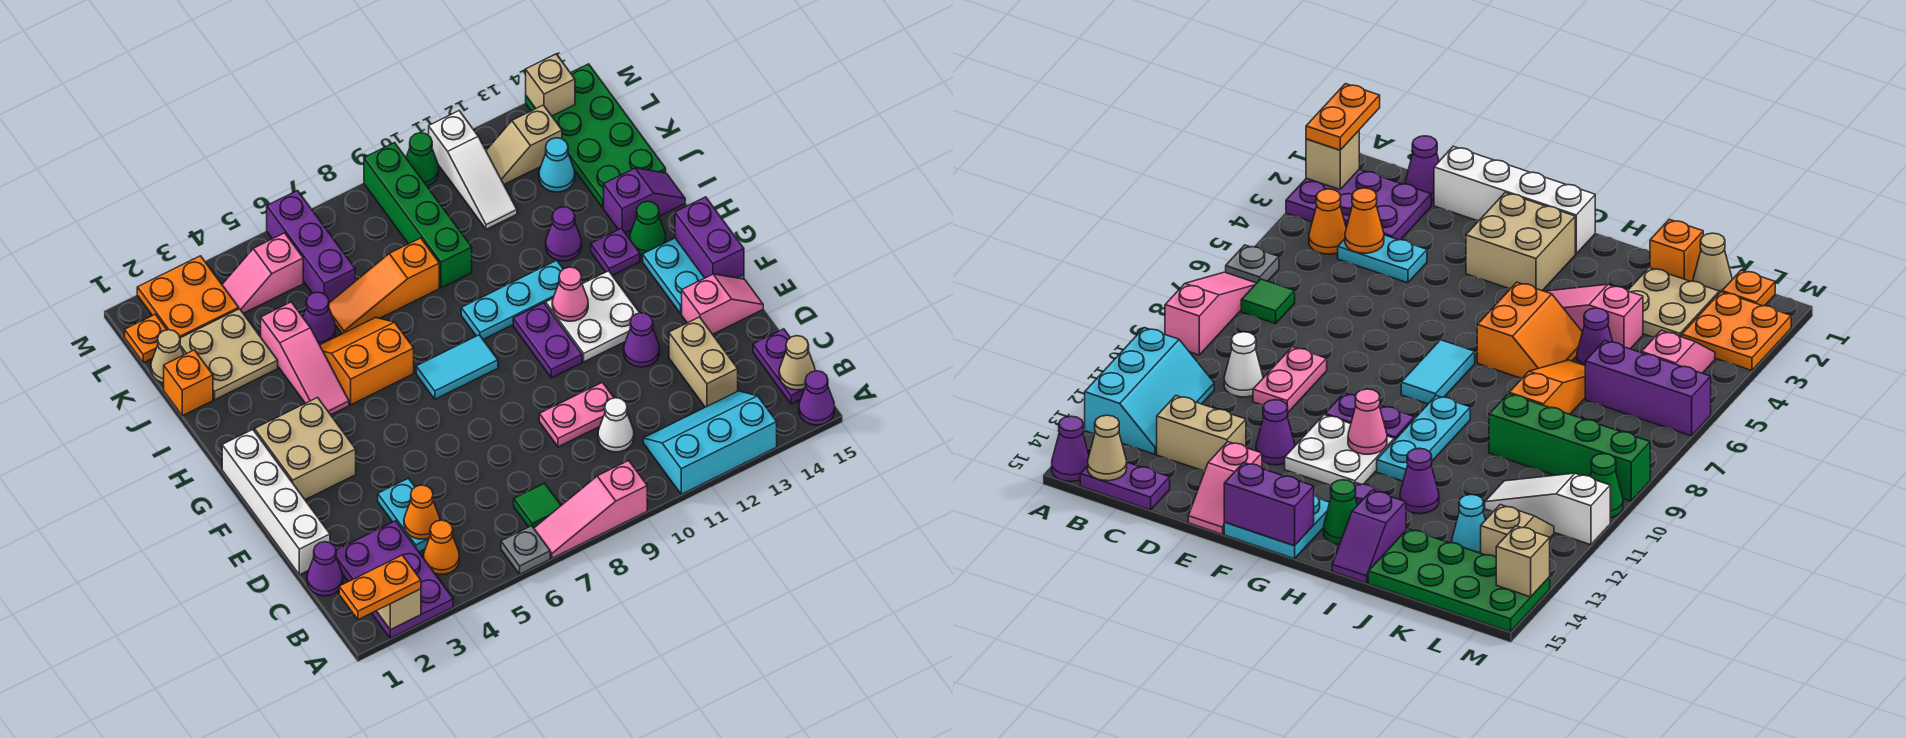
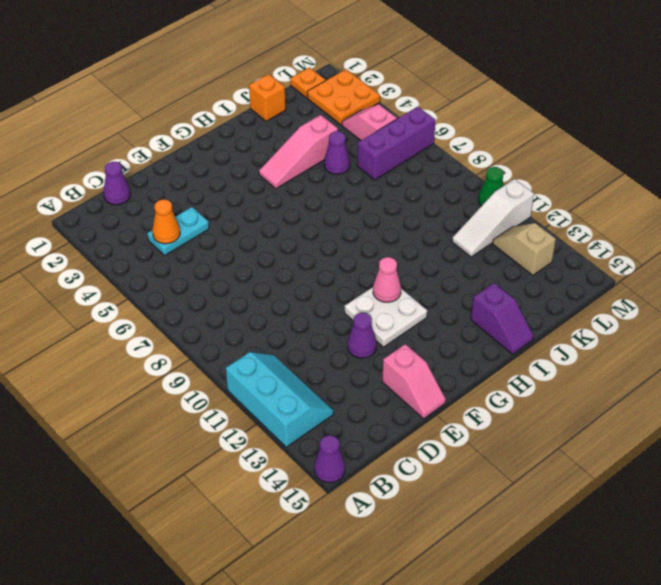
none -> purple 2x3 plate [336,521,453,638]
none -> grey 1x1 plate [501,526,550,574]
none -> pink 1x3 slope [534,461,647,558]
none -> orange 1x1 cone [424,520,459,574]

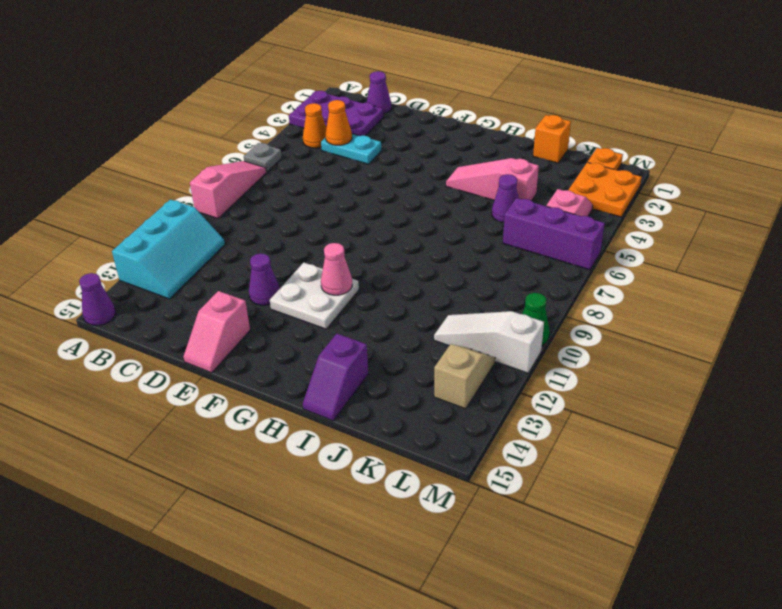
none -> green 1x1 tile [514,483,561,528]
none -> purple 1x2 plate [753,329,804,404]
none -> white 1x1 cone [598,398,634,452]
none -> tan 1x2 brick [669,317,738,407]

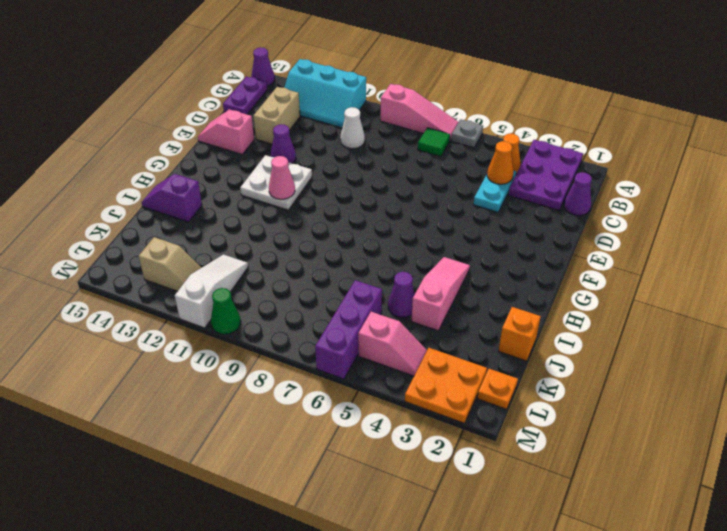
none -> white 1x4 brick [222,430,330,575]
none -> pink 1x2 plate [539,382,614,447]
none -> tan 2x2 brick [255,398,356,500]
none -> purple 1x2 plate [513,303,582,378]

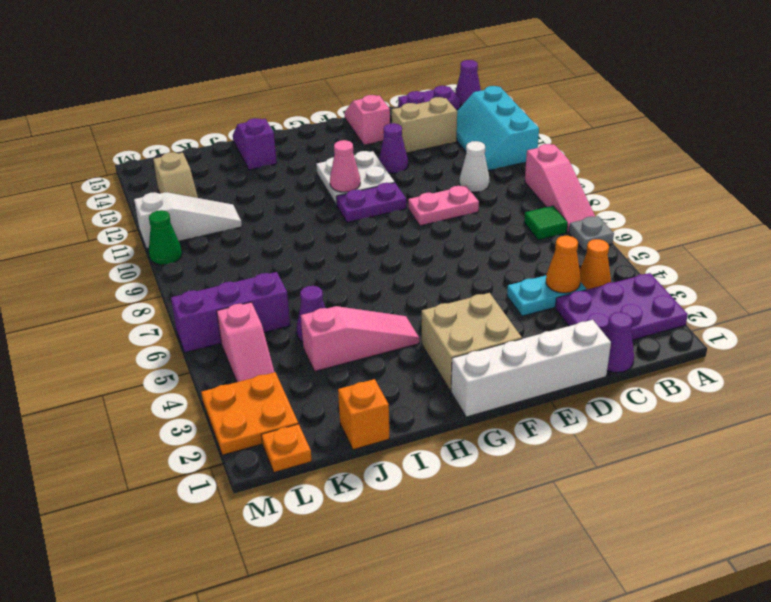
pink 1x2 plate [408,186,479,226] -> pink 1x2 plate turned to [539,382,614,447]
none -> cyan 2x2 plate [643,238,744,314]
none -> cyan 1x2 tile [416,335,498,399]
none -> orange 2x2 slope [320,317,414,405]
none -> cyan 1x3 plate [461,260,563,339]

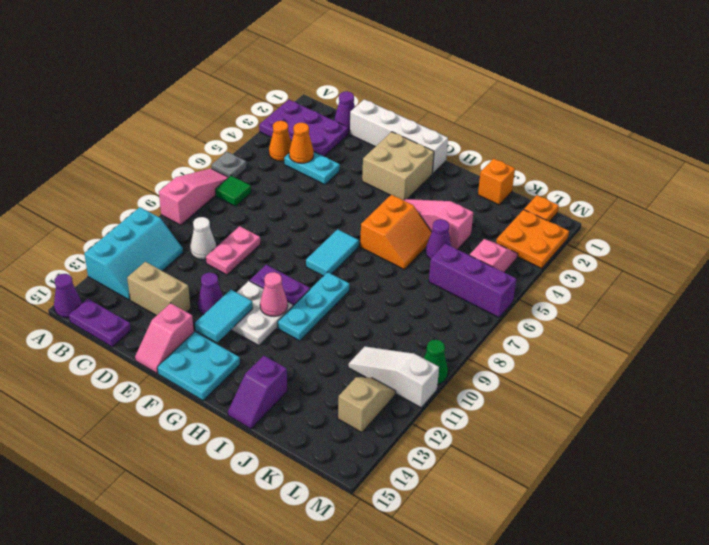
cyan 1x2 tile [195,290,253,342] -> none
none -> purple 1x1 plate [591,228,640,276]
none -> green 1x1 cone [630,201,666,255]
none -> purple 1x1 cone [546,207,582,261]
none -> tan 2x2 plate [180,309,278,400]

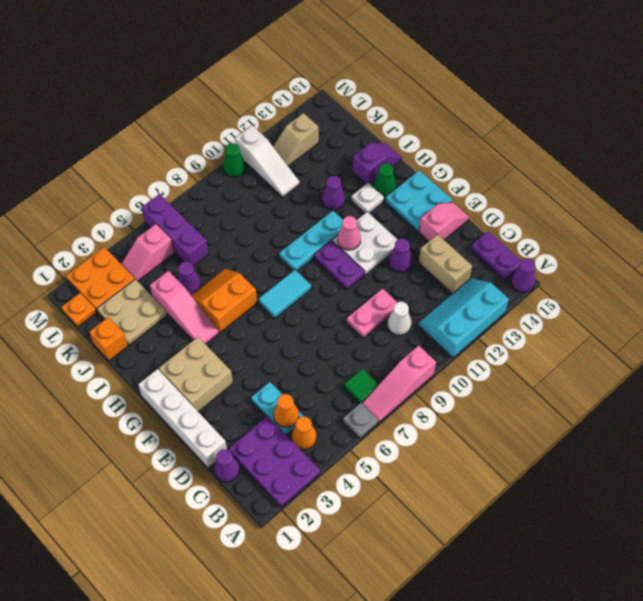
white 1x1 plate [351,183,384,213] -> purple 1x1 plate [591,228,640,276]
none -> orange 1x3 slope [329,238,439,334]
none -> green 1x4 brick [364,143,472,288]
none -> green 2x4 plate [526,64,666,208]
none -> tan 1x1 cone [151,330,184,383]

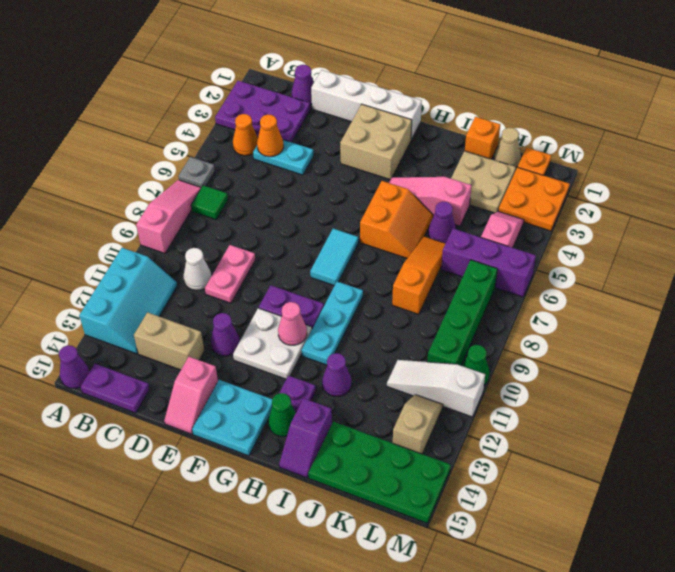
green 1x4 brick [427,260,497,366] -> green 1x4 brick turned to [364,143,472,288]
none -> cyan 1x1 cone [539,138,575,192]
none -> tan 1x1 brick [377,589,421,630]
none -> tan 1x1 cone [779,336,815,390]
none -> purple 1x2 brick [675,197,744,278]

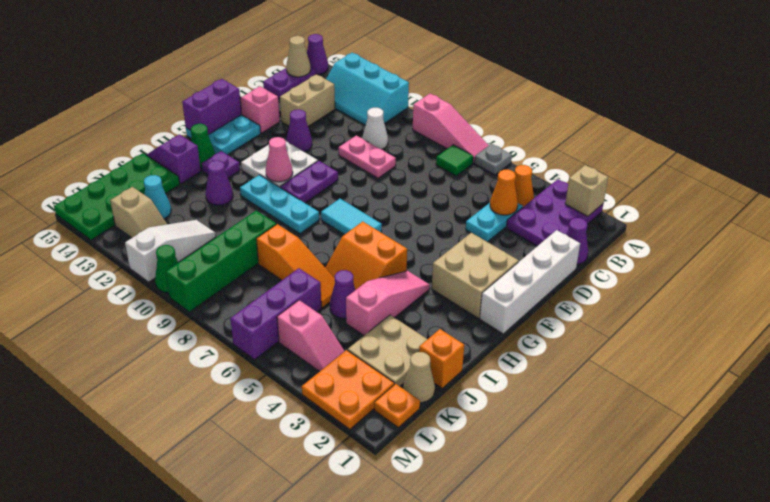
none -> tan 1x1 brick [526,54,575,116]
none -> orange 1x2 plate [339,555,421,620]

